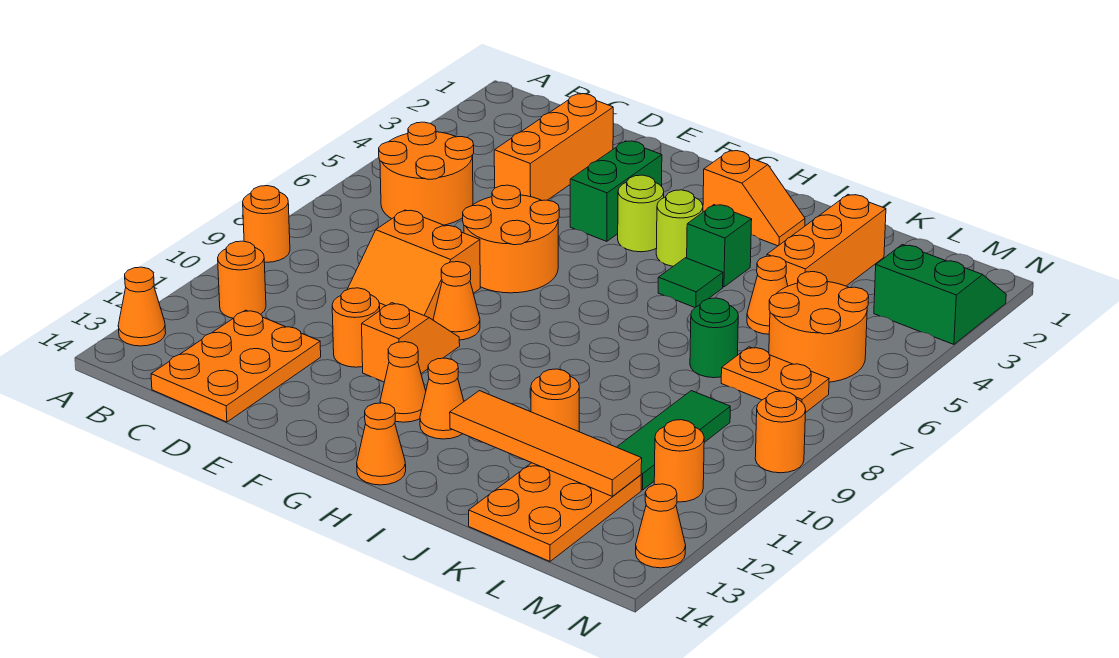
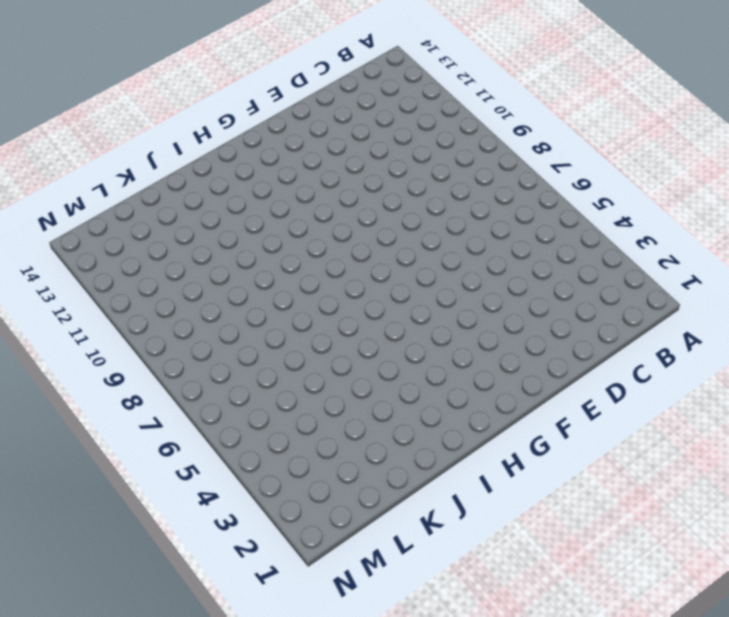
none -> orange 1x1 round brick [243,186,290,262]
none -> orange 1x1 cone [118,267,166,346]
none -> orange 2x2 round brick [379,122,474,225]
none -> orange 1x1 round brick [218,241,266,318]

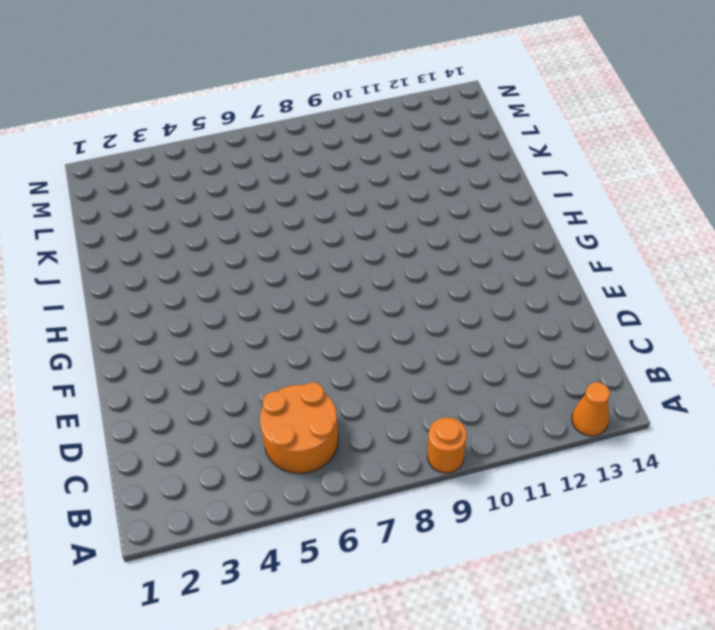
none -> orange 1x1 round brick [218,241,266,318]
none -> orange 2x3 plate [151,310,321,422]
none -> orange 1x3 brick [494,94,613,201]
none -> orange 2x2 slope [347,210,480,320]

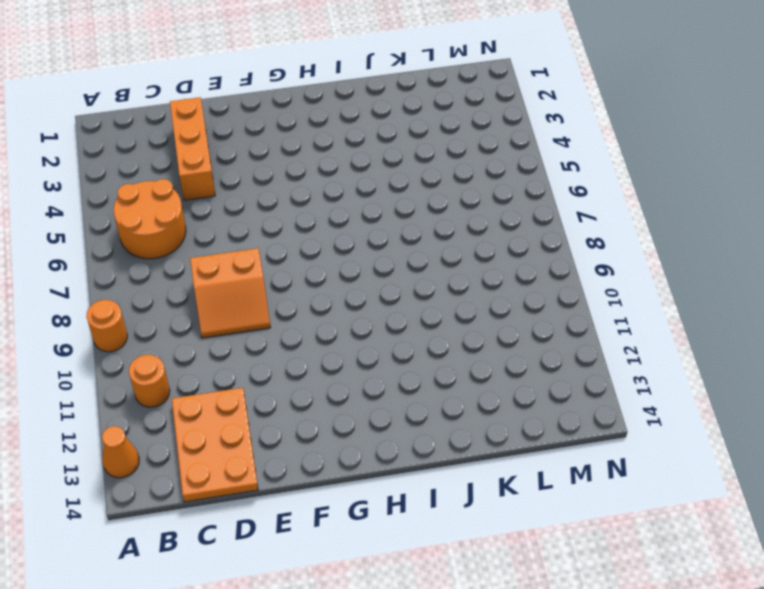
none -> orange 2x2 round brick [463,185,559,293]
none -> orange 1x1 round brick [332,288,380,367]
none -> green 1x2 brick [570,141,662,241]
none -> orange 1x1 cone [433,262,480,340]

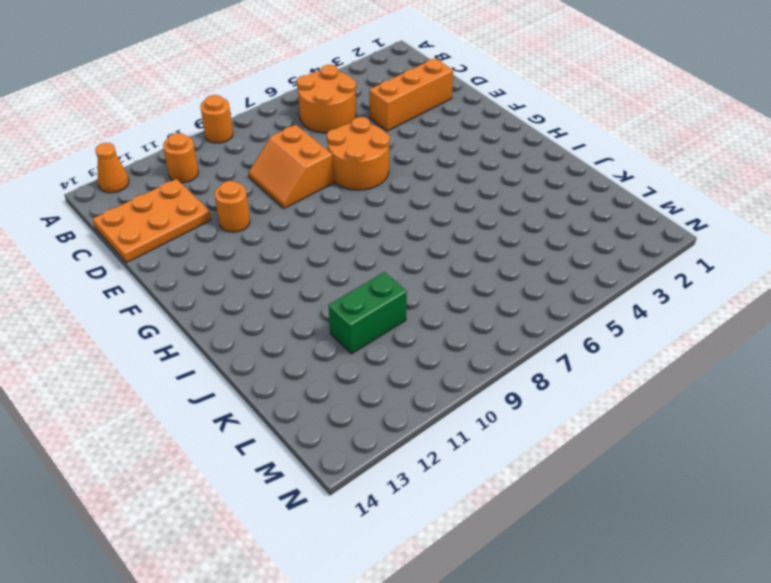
green 1x2 brick [329,272,407,354] -> green 1x2 brick moved to [570,141,662,241]
none -> orange 1x1 cone [433,262,480,340]
none -> orange 1x2 slope [362,303,460,382]
none -> lime 1x1 round brick [618,175,664,252]
none -> orange 1x1 cone [380,342,426,422]

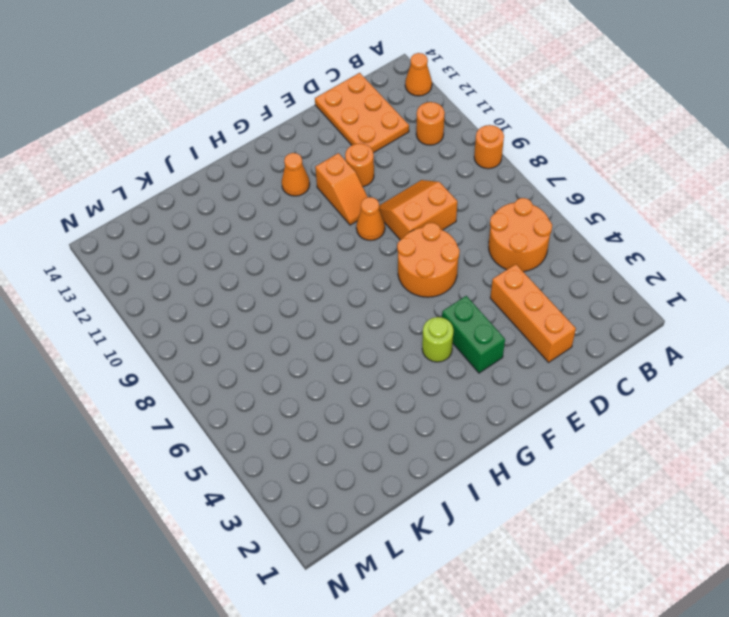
none -> orange 1x2 slope [703,151,805,246]
none -> lime 1x1 round brick [656,190,703,266]
none -> orange 1x1 cone [420,358,464,439]
none -> orange 1x1 cone [357,403,406,485]

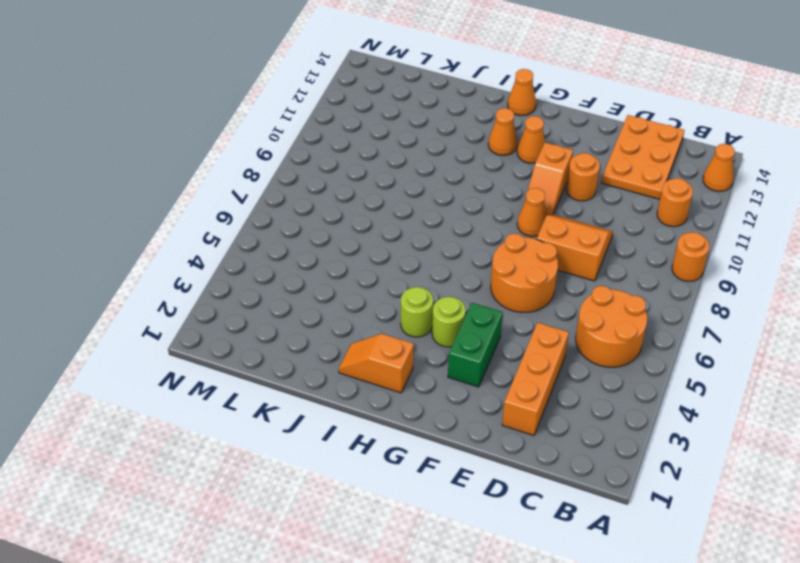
none -> green 1x1 brick [687,205,752,287]
none -> green 1x1 tile [658,258,723,307]
none -> orange 1x1 round brick [531,369,579,432]
none -> orange 1x3 brick [767,195,886,286]

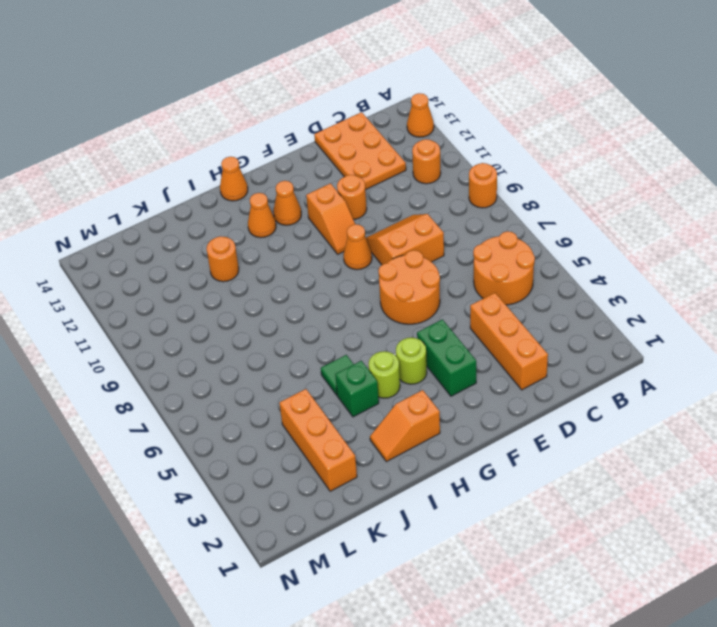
none -> orange 1x1 cone [747,256,788,334]
none -> green 1x1 round brick [690,298,738,378]
none -> orange 2x3 plate [469,463,641,561]
none -> orange 2x2 round brick [769,272,869,382]

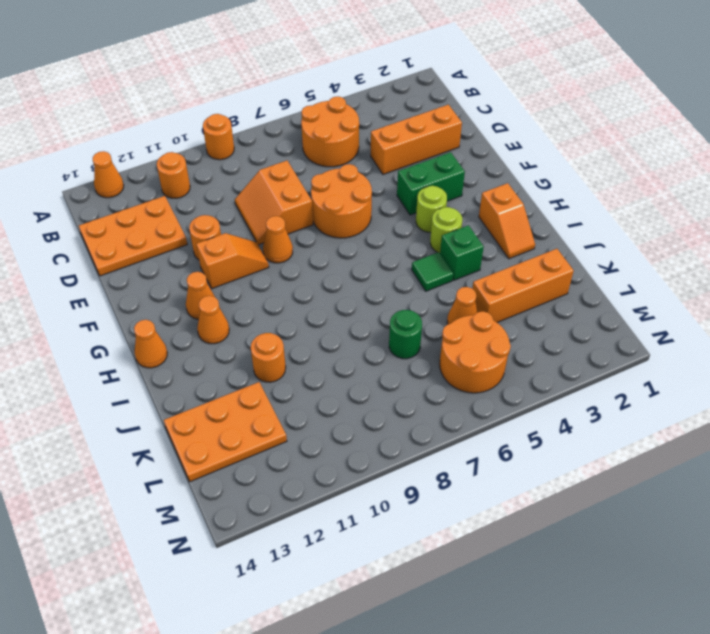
none -> orange 1x2 plate [721,347,829,413]
none -> green 1x3 tile [617,391,730,490]
none -> green 2x2 slope [874,244,1006,344]
none -> orange 1x1 round brick [654,420,704,502]

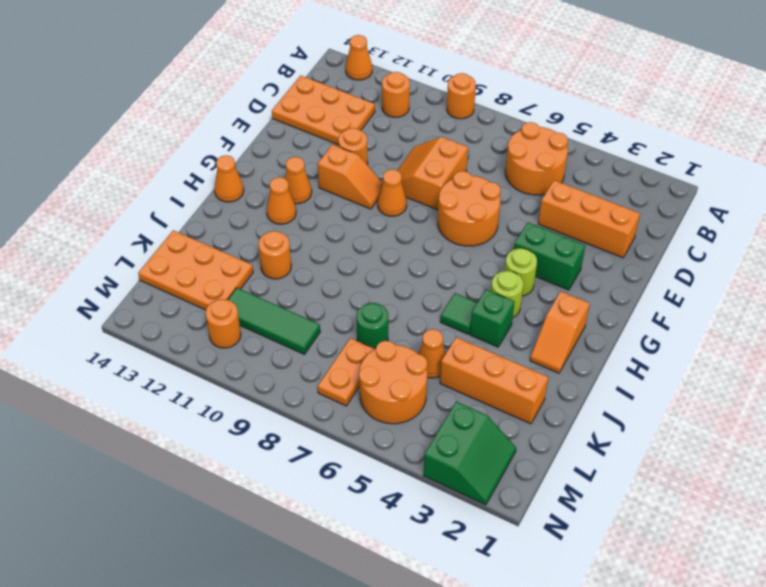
none -> orange 1x1 round brick [755,391,806,473]
none -> orange 1x1 cone [636,484,686,568]
none -> orange 1x4 tile [450,391,642,496]

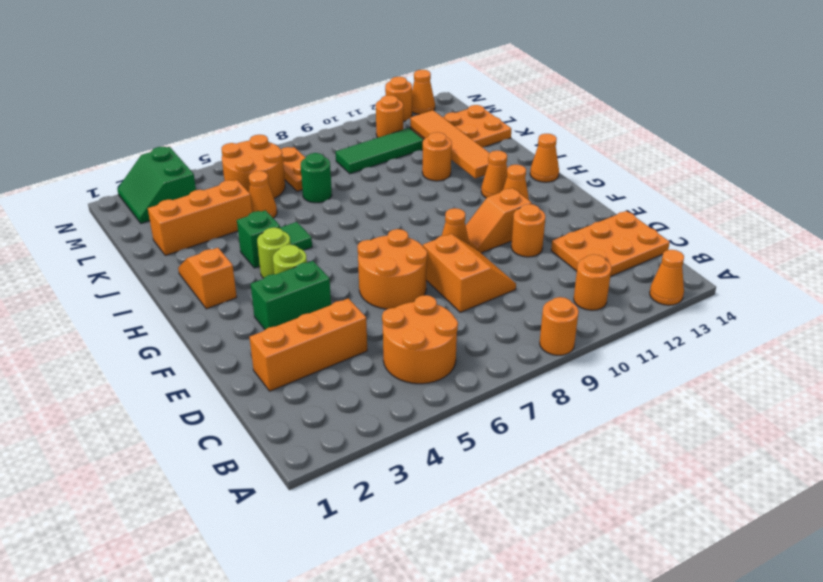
orange 1x1 round brick [385,77,412,121] -> orange 1x1 round brick moved to [755,391,806,473]

